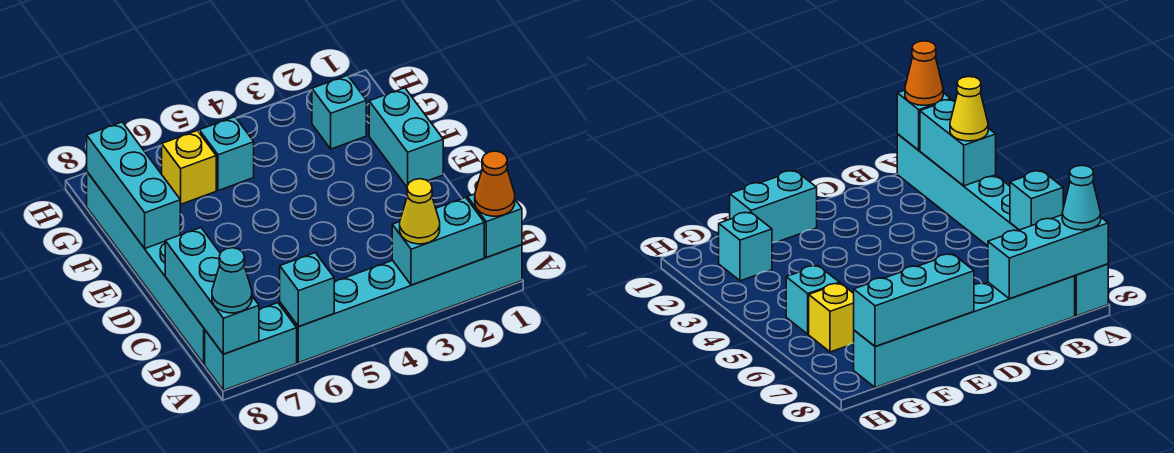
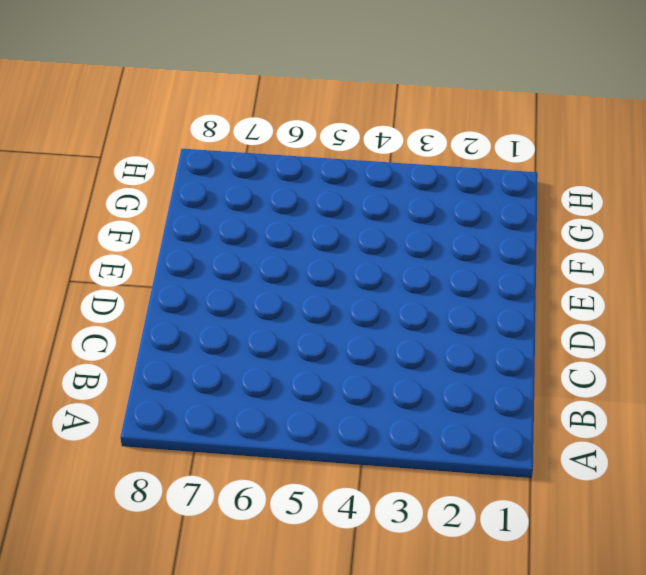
none -> cyan 1x6 brick [280,245,522,363]
none -> cyan 1x2 brick [205,303,297,390]
none -> cyan 1x6 brick [87,172,205,364]

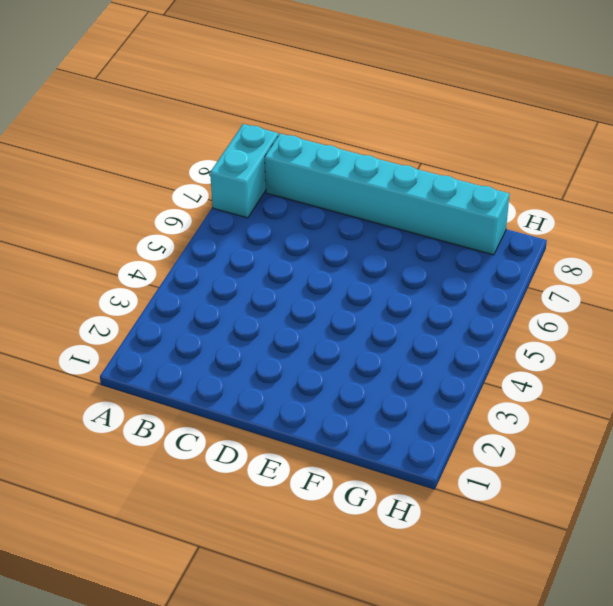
none -> cyan 1x6 brick [280,245,522,363]
none -> cyan 1x2 brick [369,88,443,187]
none -> cyan 1x1 brick [312,75,366,149]

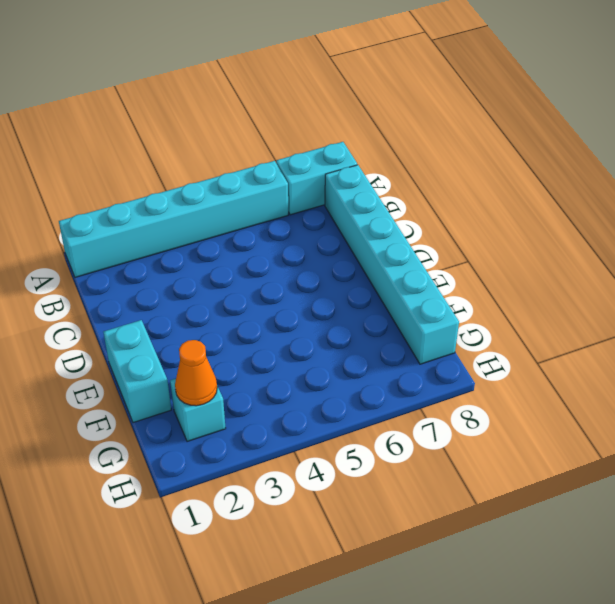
orange 1x1 cone [175,340,217,406] -> orange 1x1 cone moved to [475,151,515,216]
none -> cyan 1x1 brick [199,117,254,191]
none -> yellow 1x1 brick [162,131,216,204]
none -> cyan 1x1 brick [468,194,522,257]

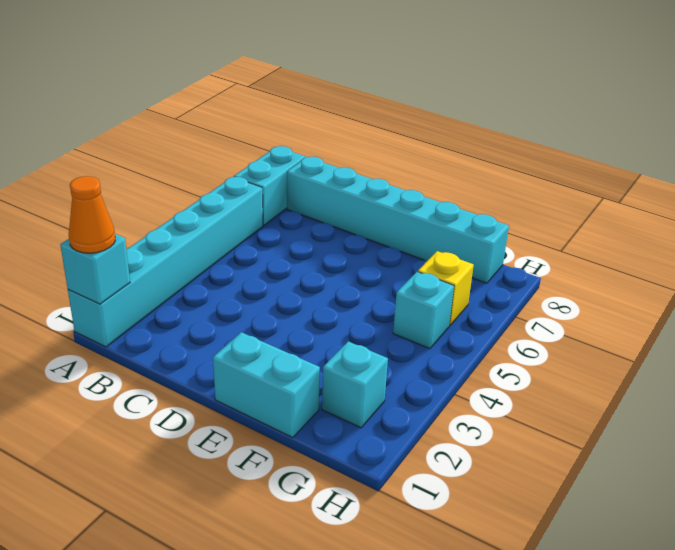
none -> cyan 1x2 brick [392,197,484,285]
none -> cyan 1x1 brick [280,253,334,327]
none -> cyan 1x3 brick [165,228,259,354]

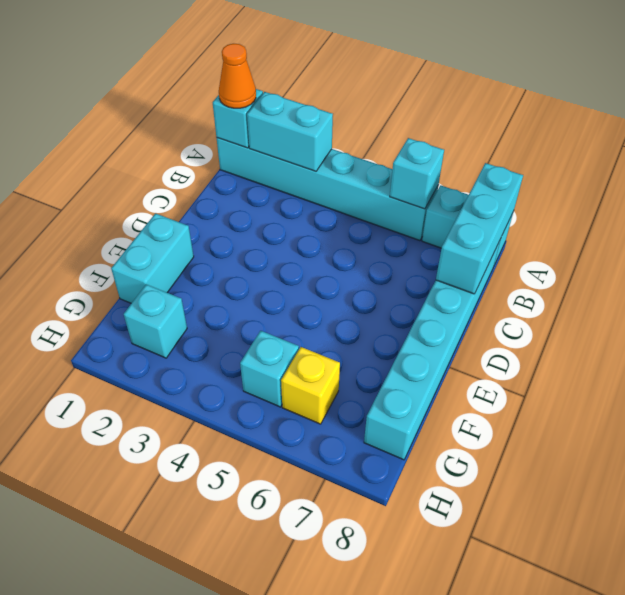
none -> cyan 1x3 brick [87,122,180,248]
none -> yellow 1x1 cone [400,179,440,244]
none -> cyan 1x1 cone [212,248,252,313]

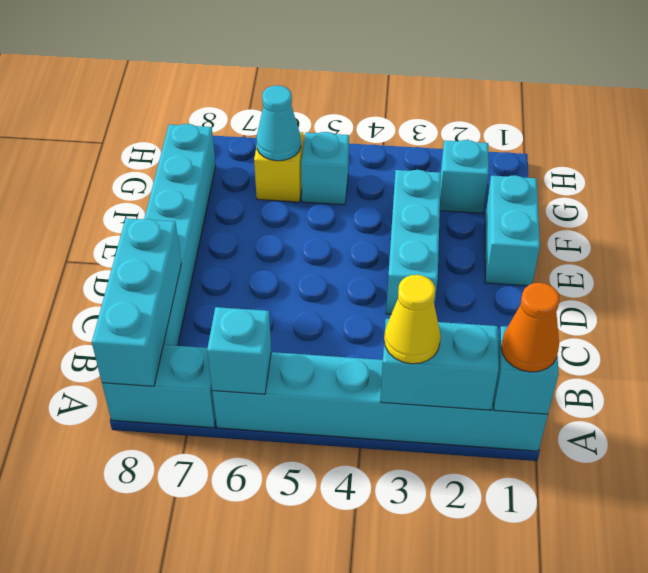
cyan 1x3 brick [386,170,441,314] -> cyan 1x3 brick moved to [87,122,180,248]
cyan 1x1 cone [256,85,301,161] -> cyan 1x1 cone moved to [212,248,252,313]

